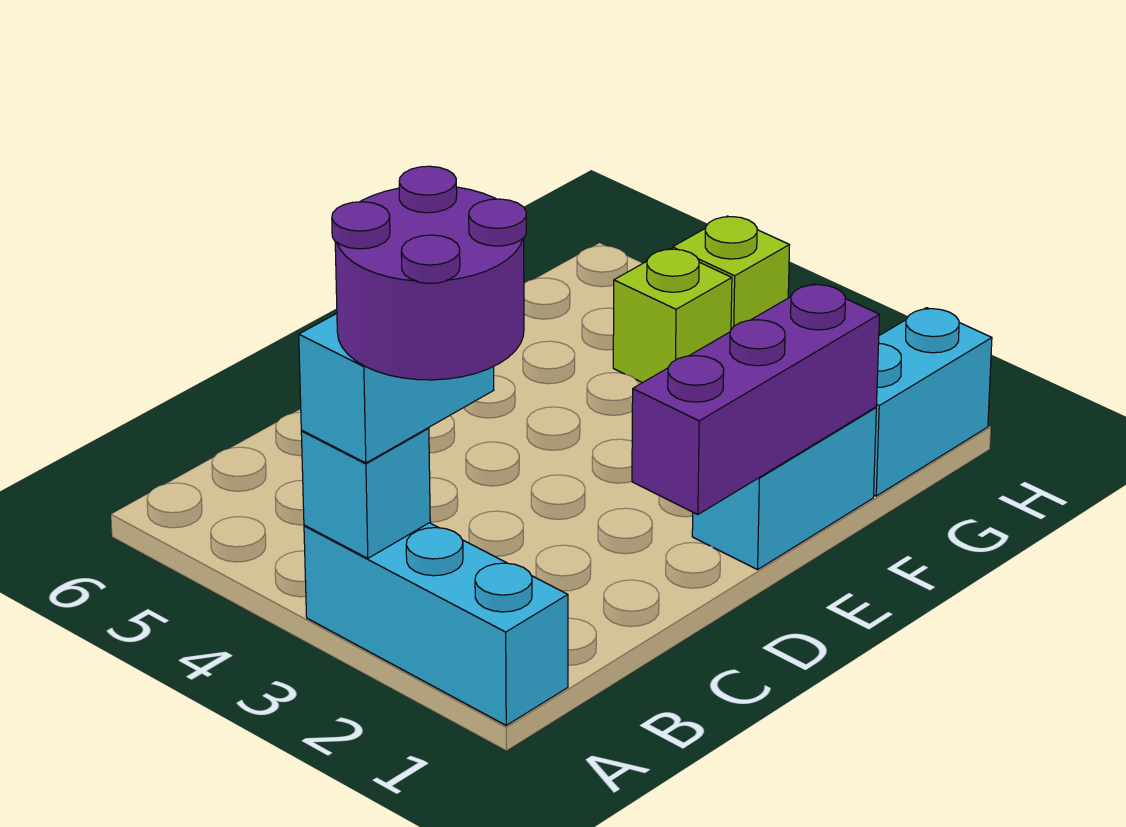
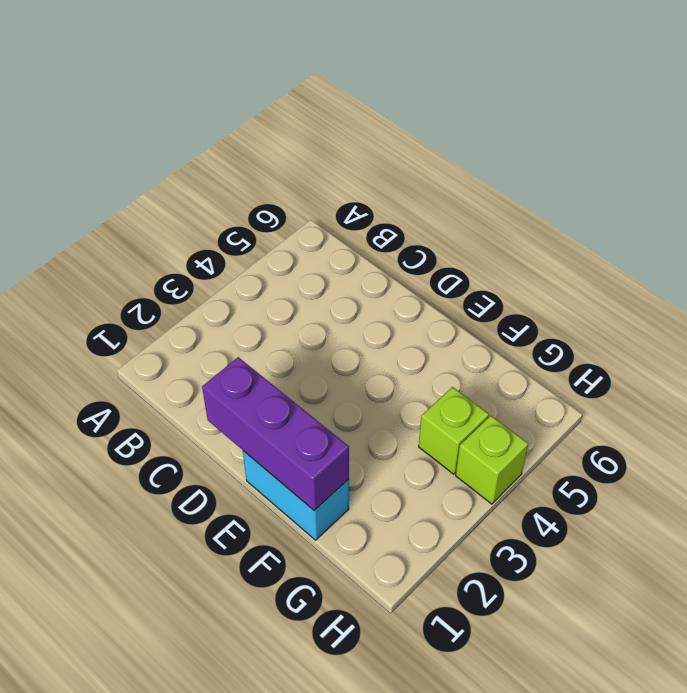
none -> cyan 1x3 brick [304,523,568,725]
none -> cyan 1x2 brick [874,308,992,496]

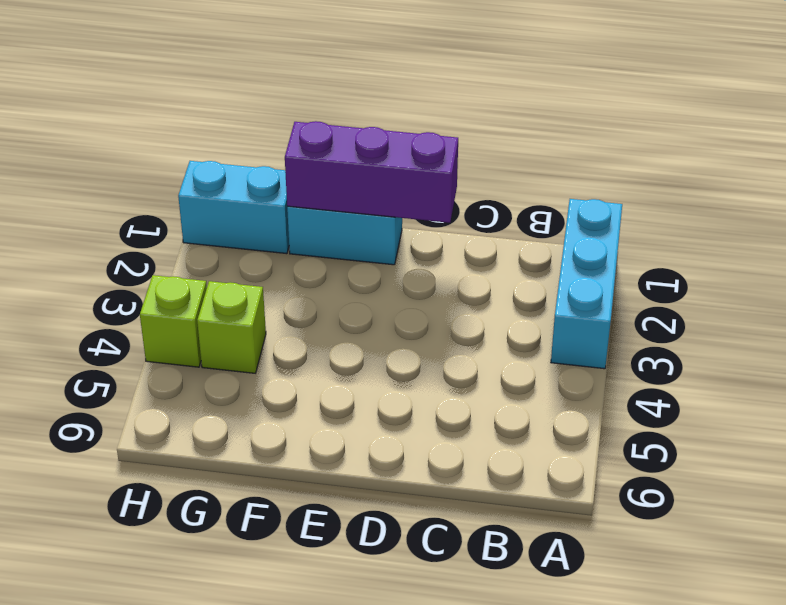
none -> cyan 1x1 brick [301,428,430,558]
none -> cyan 1x2 brick [299,314,494,463]

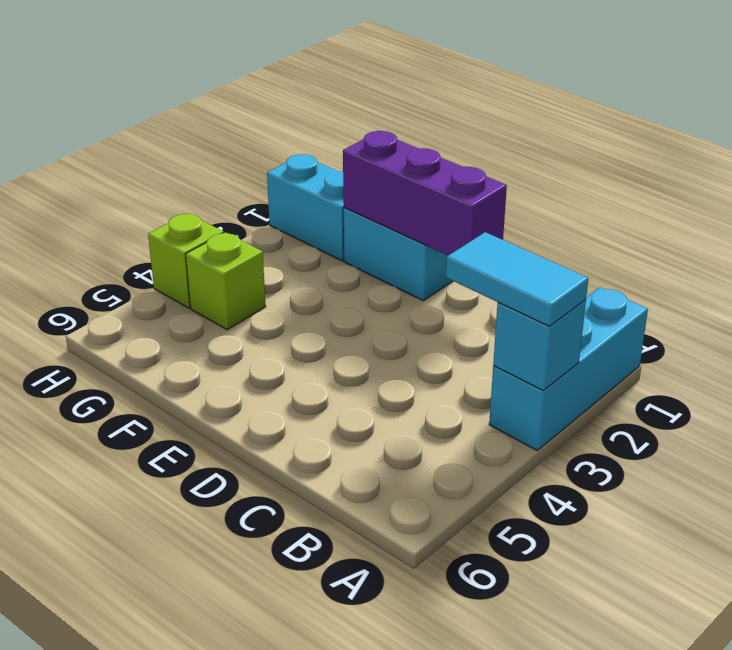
cyan 1x2 tile [446,232,588,326] -> cyan 1x2 brick [299,314,494,463]
none -> purple 2x2 round brick [332,166,526,380]

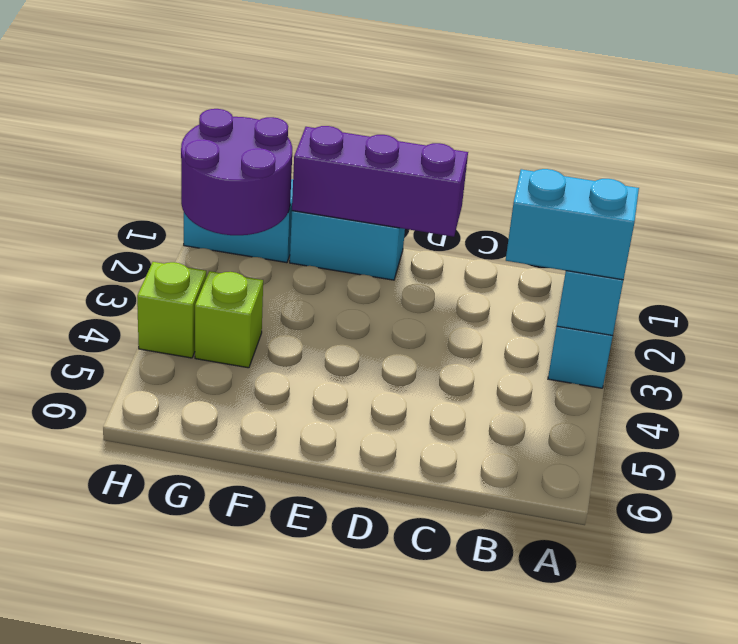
purple 2x2 round brick [181,109,292,235] -> purple 2x2 round brick moved to [332,166,526,380]

